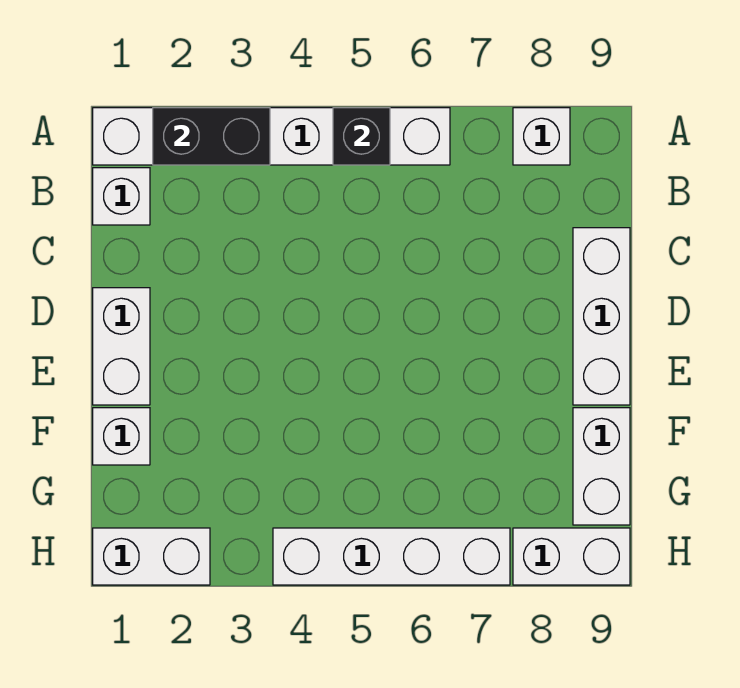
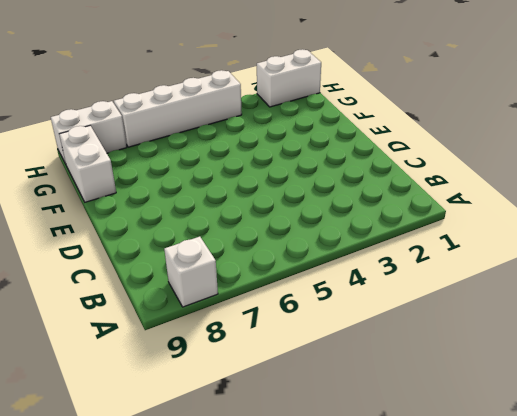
none -> white 1x6 brick [93,108,450,165]
none -> white 1x1 brick [93,168,150,225]
none -> white 1x3 brick [573,228,630,405]

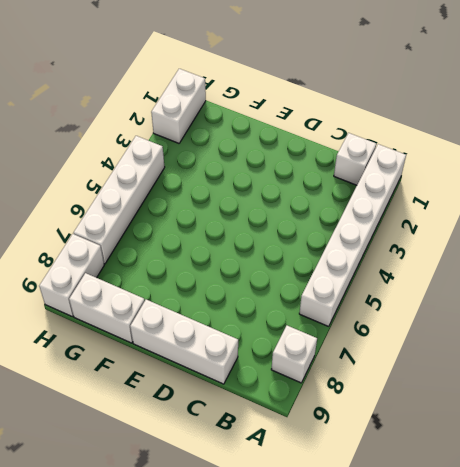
none -> white 1x2 brick [93,288,150,405]
none -> white 1x1 brick [93,408,150,465]
none -> black 1x2 brick [153,108,270,165]

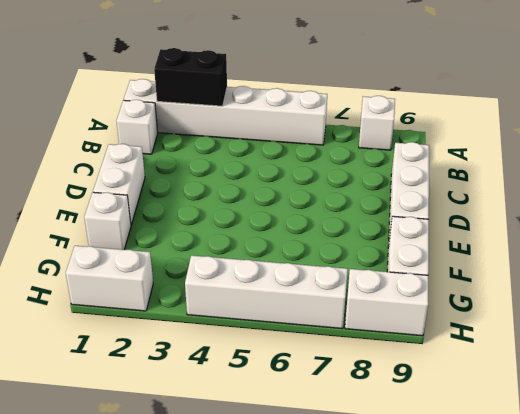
none -> black 1x1 brick [333,108,390,165]

